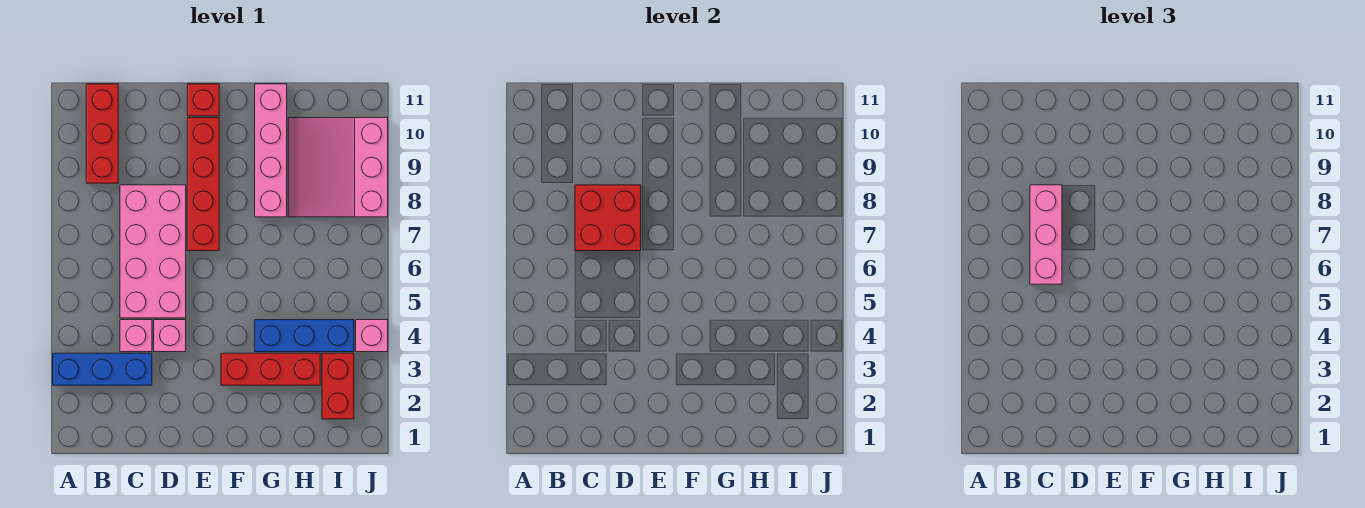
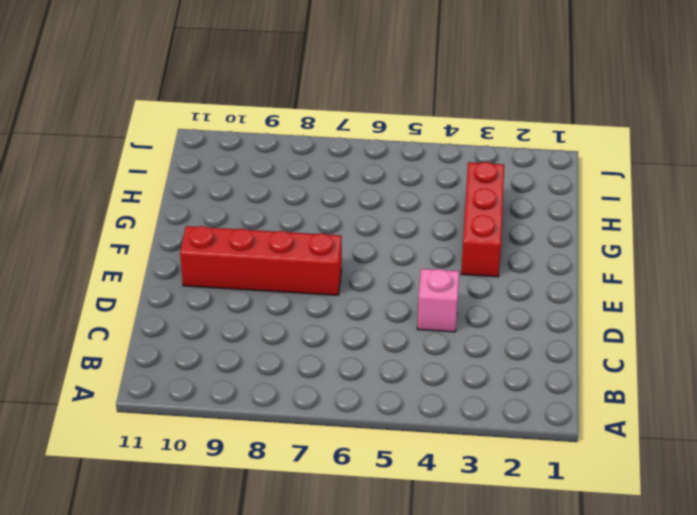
none -> blue 1x3 brick [53,353,152,385]
none -> red 1x3 brick [86,84,118,183]
none -> pink 1x1 brick [120,320,152,352]

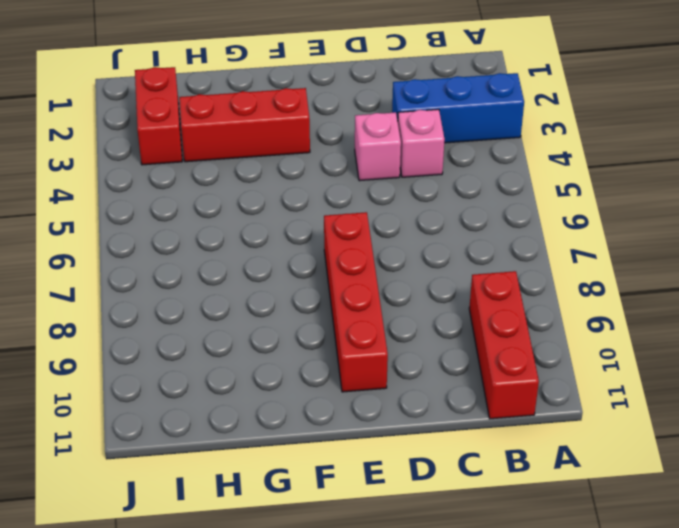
none -> pink 2x4 brick [120,185,186,318]
none -> red 1x1 brick [187,84,219,116]
none -> blue 1x3 brick [255,320,354,352]

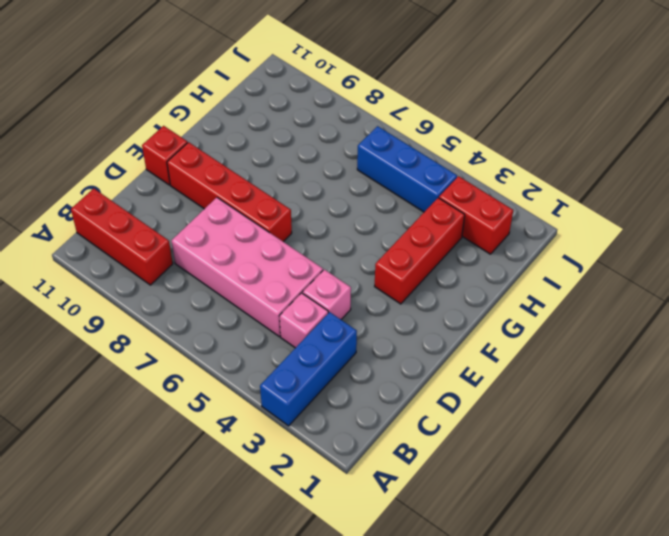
blue 1x3 brick [357,126,457,212] -> blue 1x3 brick turned to [255,320,354,352]
none -> pink 1x4 brick [255,84,287,217]
none -> pink 3x3 slope [288,118,388,217]
none -> pink 1x1 brick [356,320,388,352]

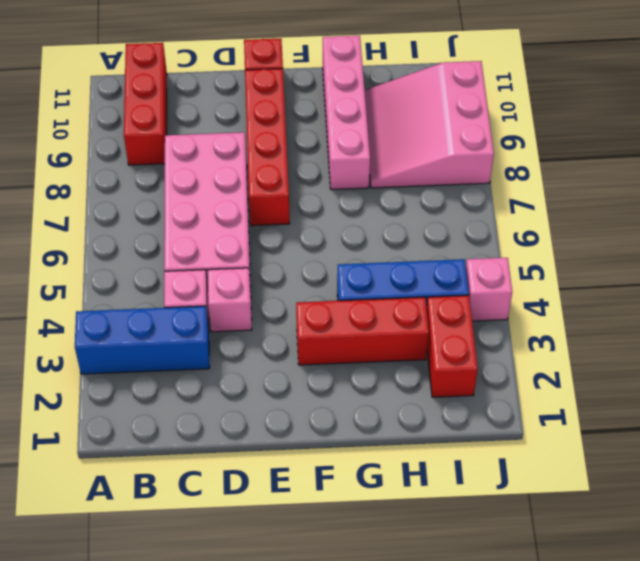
none -> red 2x2 brick [575,185,641,251]
none -> pink 1x3 brick [1030,185,1062,284]

